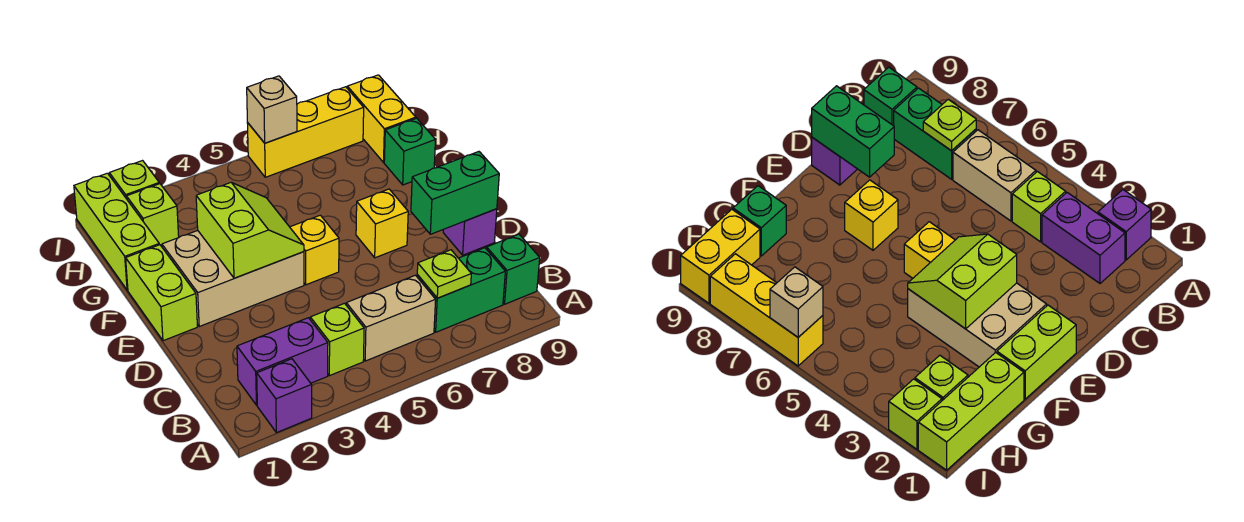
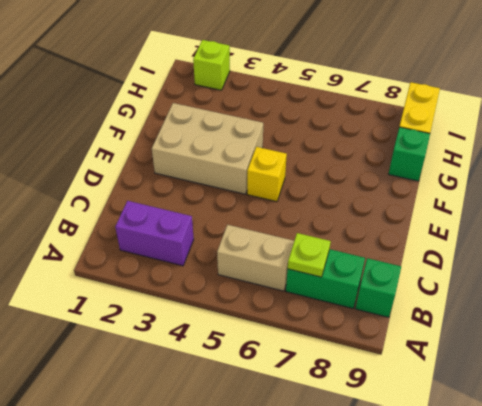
none -> purple 1x1 brick [257,359,312,433]
none -> lime 1x1 brick [310,303,364,376]
none -> purple 1x1 brick [443,209,497,255]

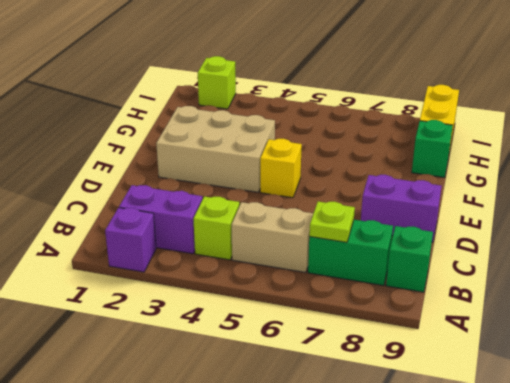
purple 1x2 brick [361,175,441,242] -> purple 1x1 brick [443,209,497,255]
none -> lime 1x2 brick [126,245,197,341]
none -> yellow 1x1 brick [356,189,408,258]
none -> lime 1x3 brick [74,173,159,290]

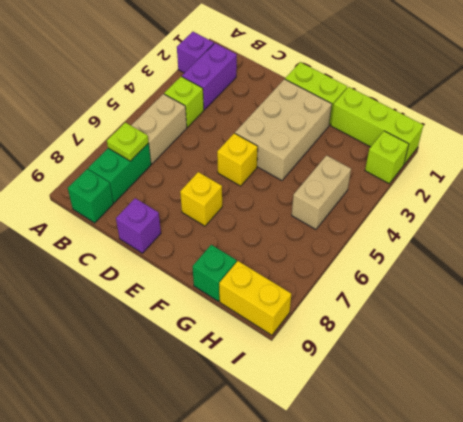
tan 1x2 brick [292,155,351,229] -> none
none -> lime 1x1 brick [127,184,179,246]
none -> yellow 1x3 brick [247,87,364,177]
none -> green 1x2 brick [411,152,499,234]

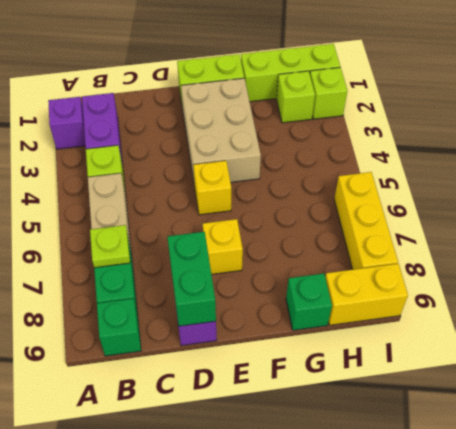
none -> lime 2x2 slope [196,183,304,278]
none -> tan 1x1 brick [247,76,297,143]

